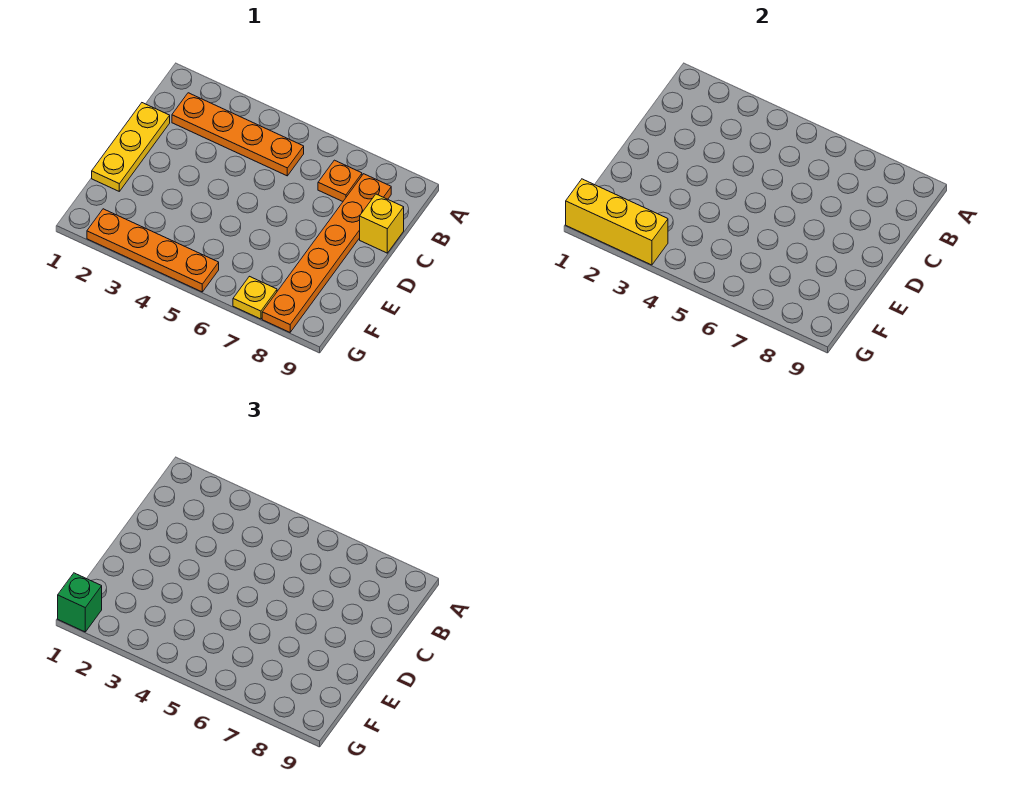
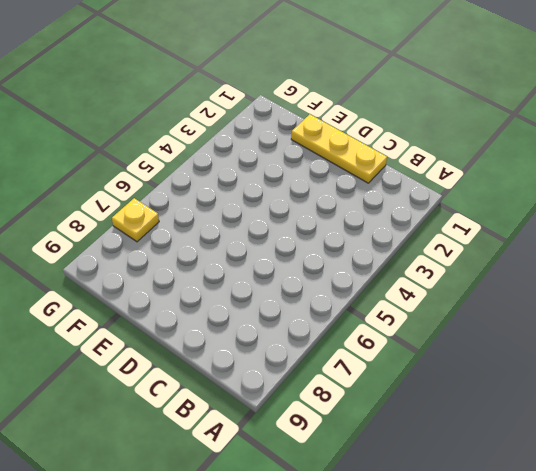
none -> orange 1x4 plate [172,93,304,176]
none -> orange 1x1 plate [318,160,362,201]

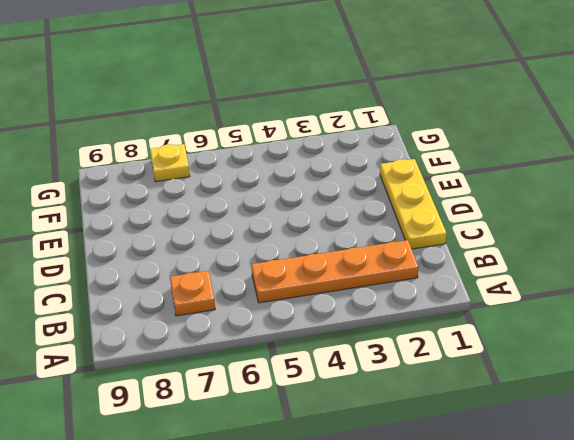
none -> orange 1x6 plate [262,174,391,332]
none -> yellow 1x1 brick [360,194,404,253]

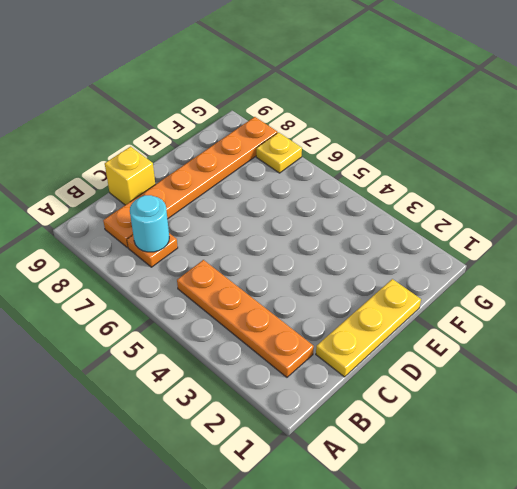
cyan 1x1 round brick [130,195,169,252] -> none
none -> orange 1x4 plate [87,209,219,292]
none -> yellow 1x3 brick [566,179,668,265]

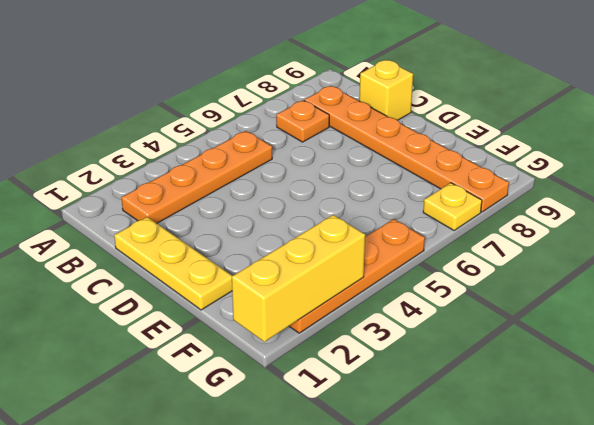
none -> green 1x1 brick [58,573,102,632]

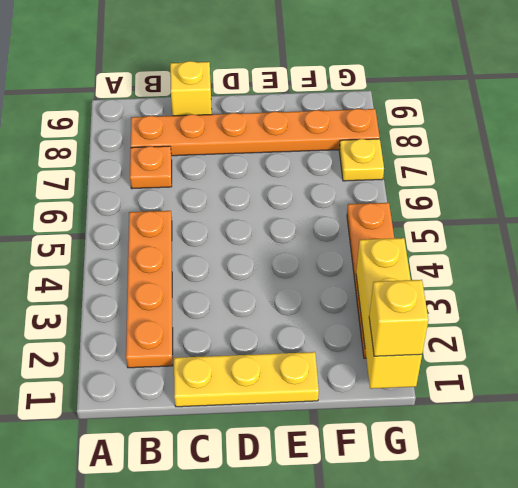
yellow 1x1 brick [369,280,428,356] -> green 1x1 brick [58,573,102,632]

